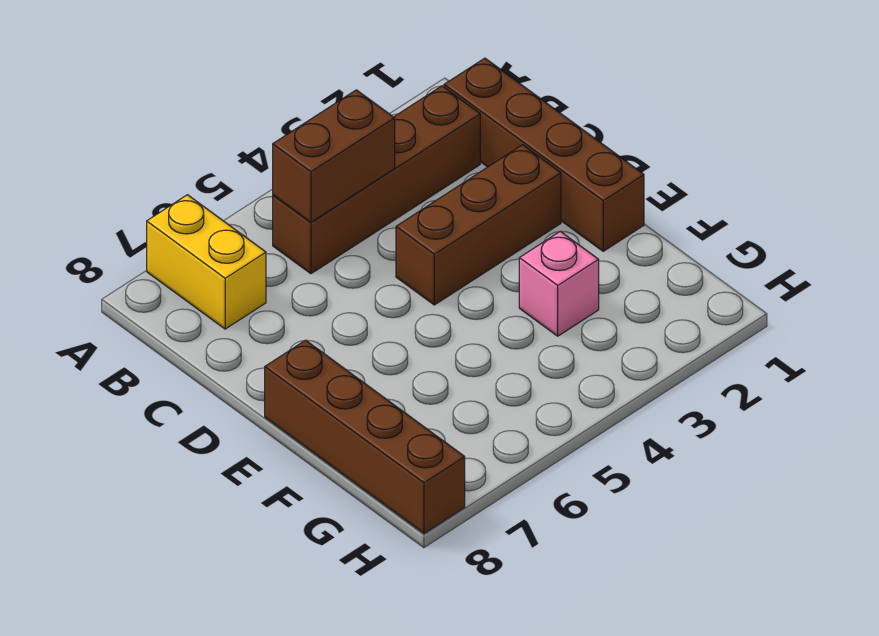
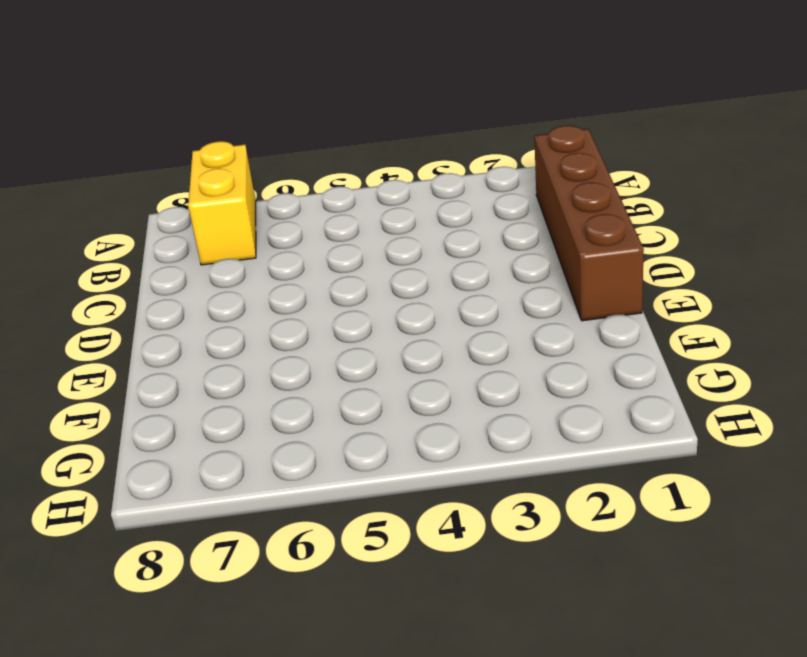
none -> brown 1x4 brick [273,86,480,274]
none -> brown 1x3 brick [396,145,561,305]

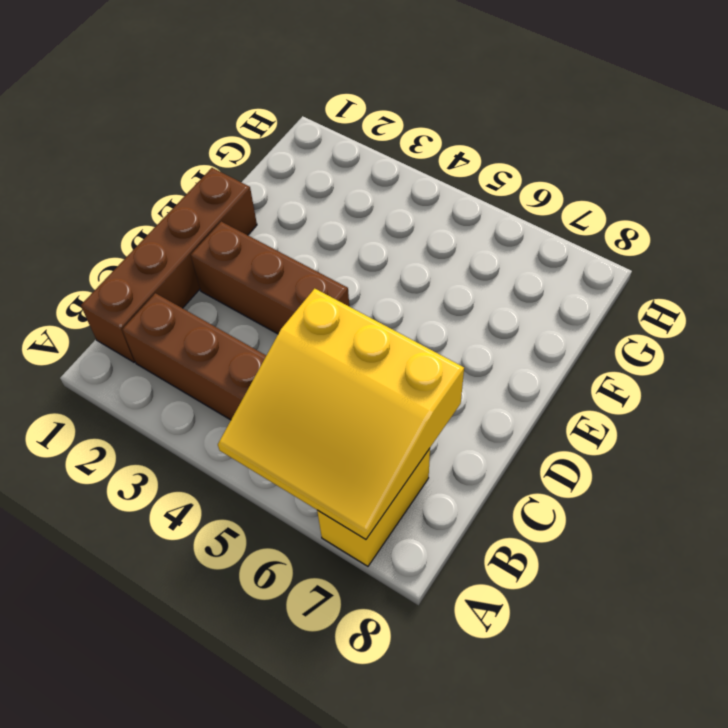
yellow 3x3 slope [218,289,464,539] -> brown 1x2 brick [273,90,395,222]
none -> brown 1x4 brick [265,340,465,533]
none -> pink 1x1 brick [519,231,599,336]

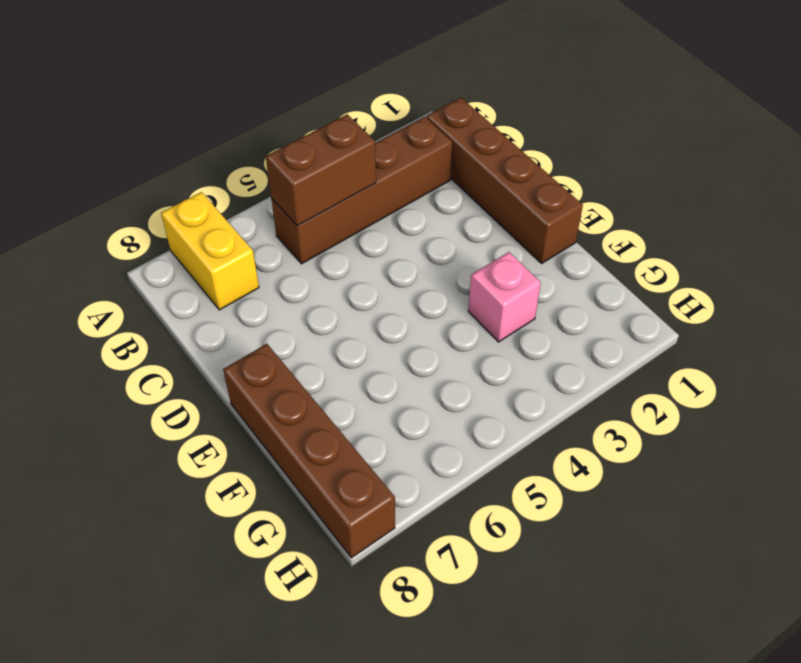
none -> brown 1x3 brick [396,145,561,305]

